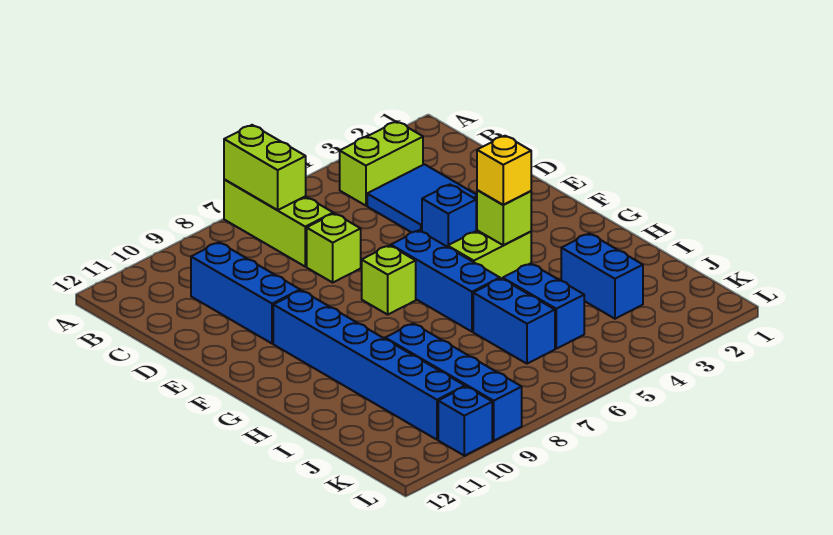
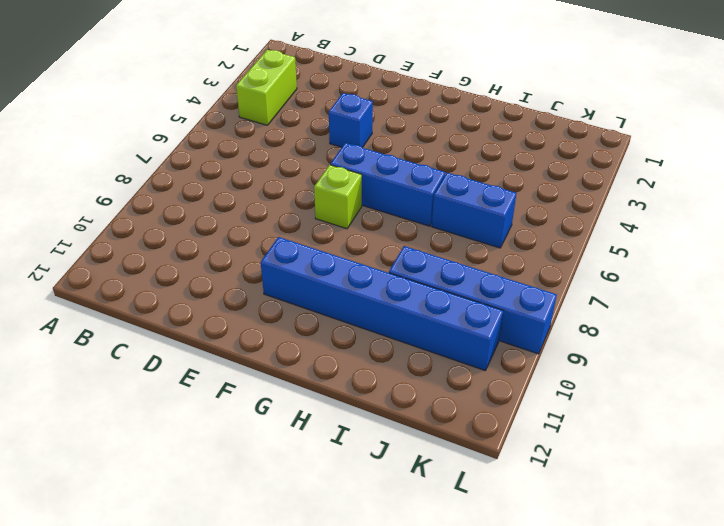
none -> lime 1x3 brick [224,179,333,266]
none -> blue 2x2 tile [367,164,477,232]
none -> blue 1x3 brick [191,242,300,344]

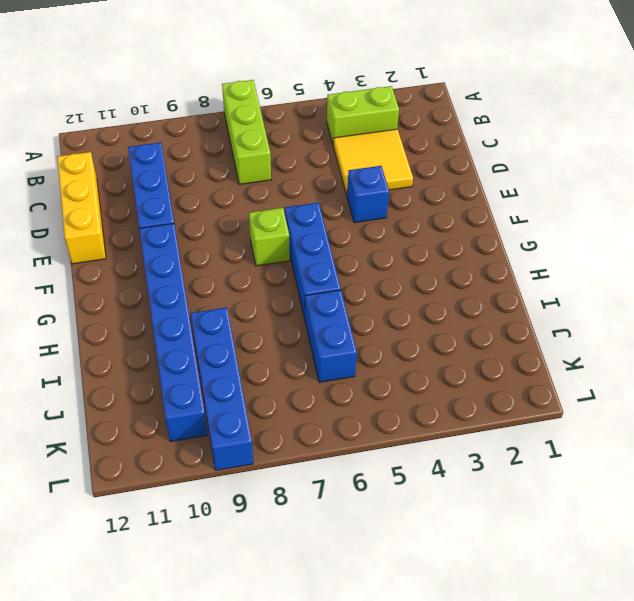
yellow 2x2 tile [333,129,413,195] -> blue 2x2 tile [367,164,477,232]
yellow 1x3 brick [57,152,106,264] -> none
none -> lime 1x1 brick [307,213,361,282]
none -> lime 1x2 brick [448,230,531,279]
none -> blue 1x2 brick [561,233,643,319]

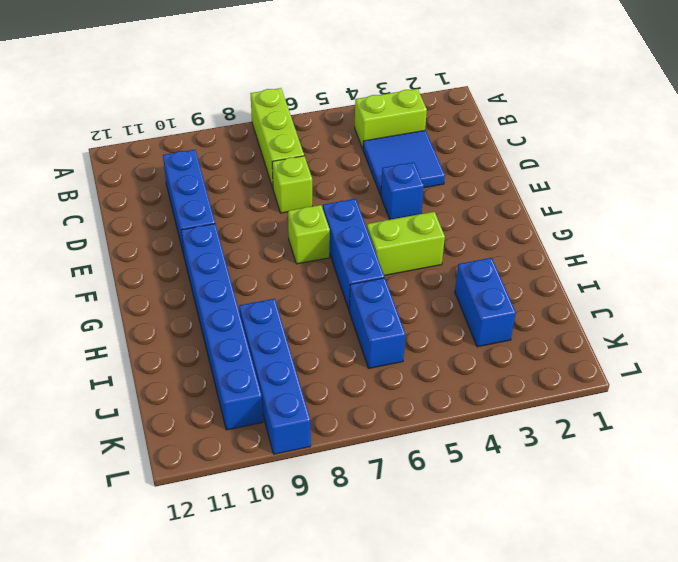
none -> blue 1x2 brick [503,263,584,349]
none -> blue 1x1 brick [438,386,492,456]
none -> lime 1x2 brick [224,125,306,210]

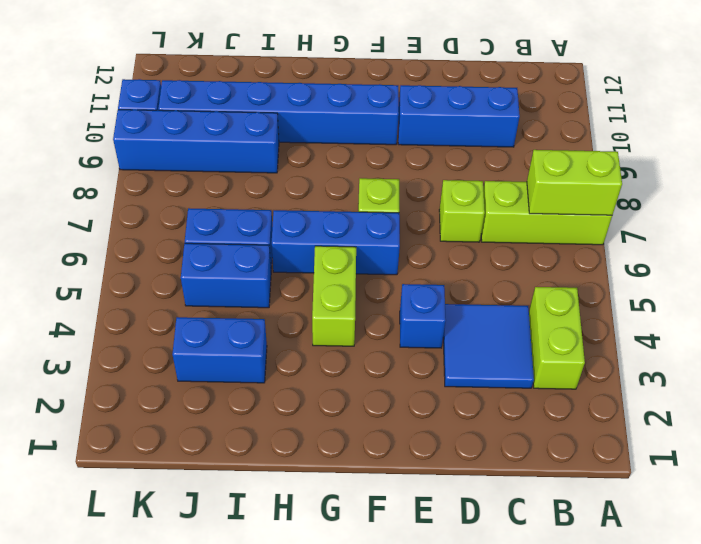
none -> lime 1x1 brick [477,190,531,245]
none -> yellow 1x1 brick [477,136,531,205]

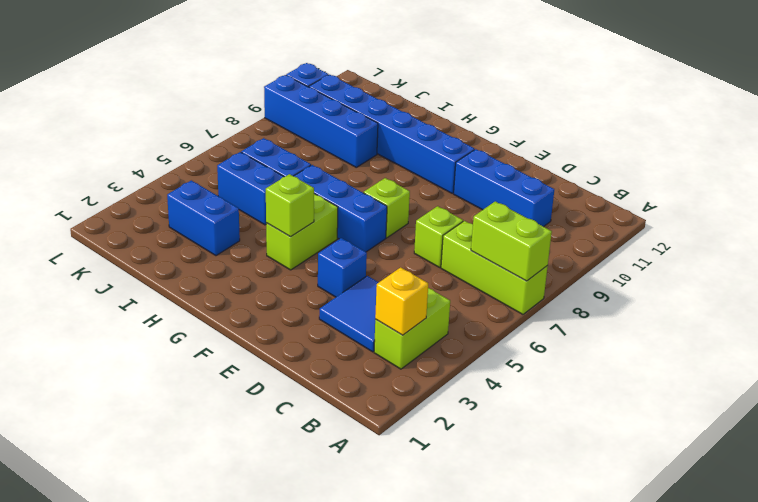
yellow 1x1 brick [375,267,428,335] -> yellow 1x1 brick moved to [477,136,531,205]

